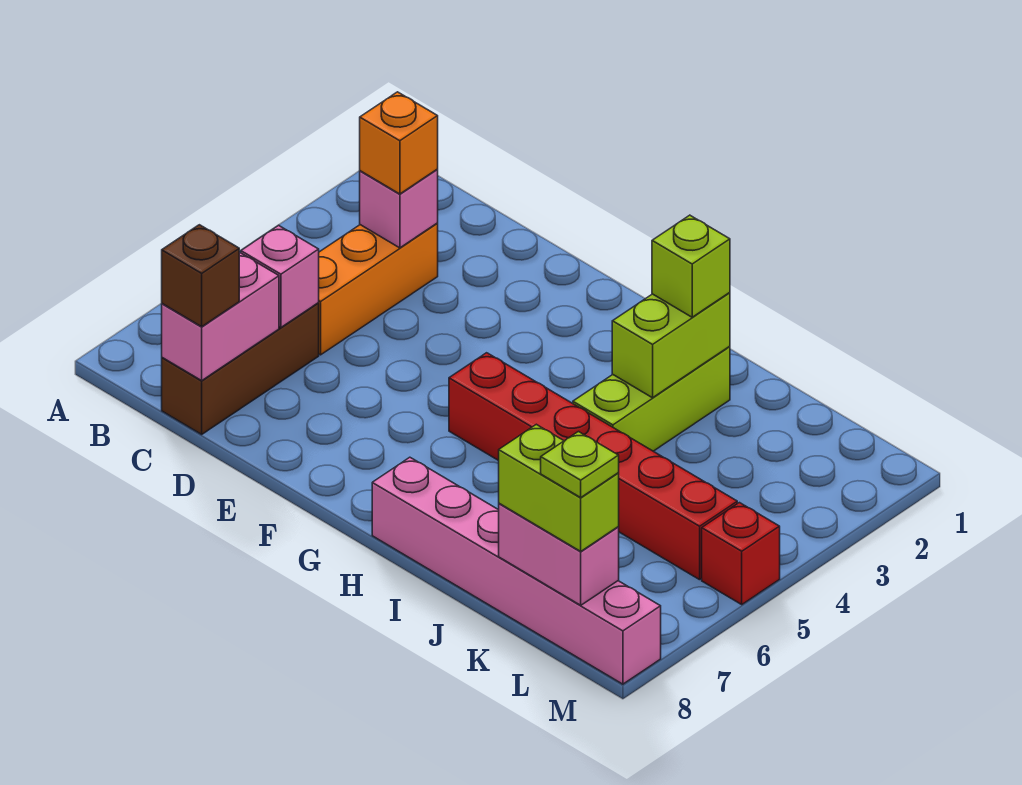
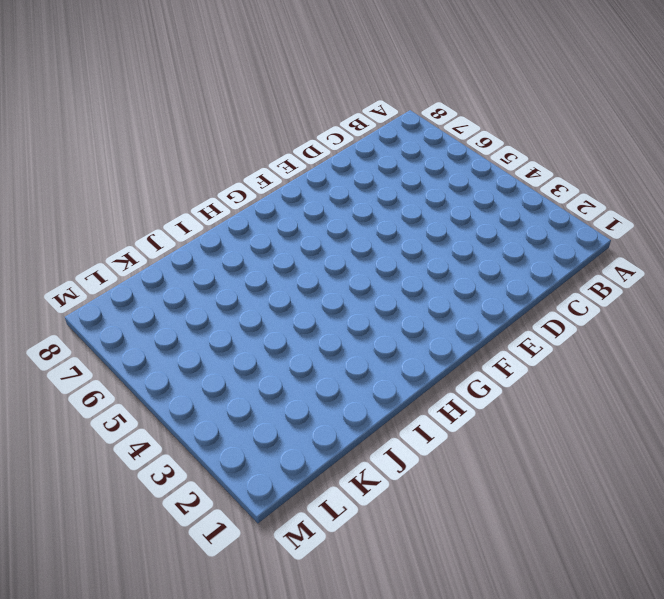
none -> orange 1x3 brick [319,224,438,355]
none -> brown 1x3 brick [162,303,319,434]
none -> red 1x6 brick [449,353,737,580]

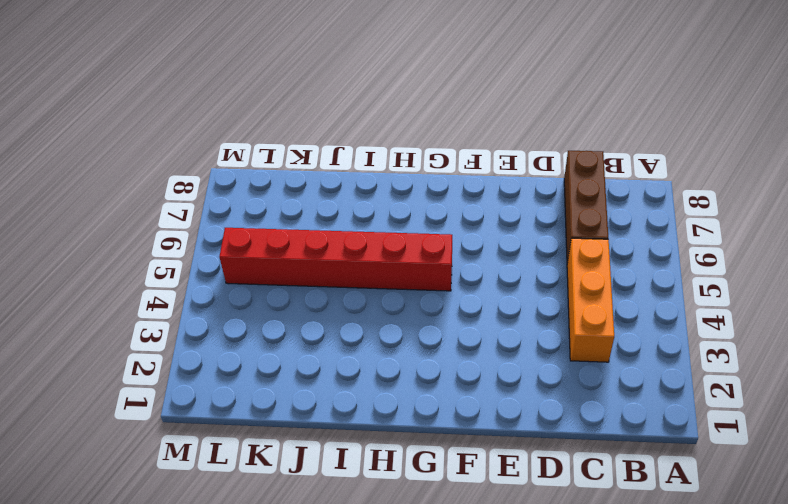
none -> pink 1x6 brick [372,457,661,684]
none -> lime 1x3 brick [573,347,730,451]
none -> red 1x1 brick [702,503,780,604]

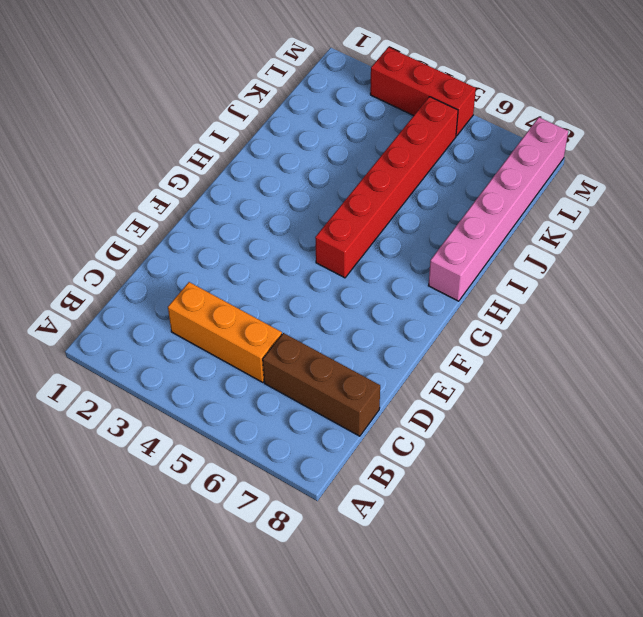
red 1x3 brick [370,47,476,136] -> red 1x1 brick [702,503,780,604]
none -> lime 1x3 brick [573,347,730,451]
none -> pink 1x1 brick [360,170,438,248]
none -> pink 1x1 brick [241,225,319,327]

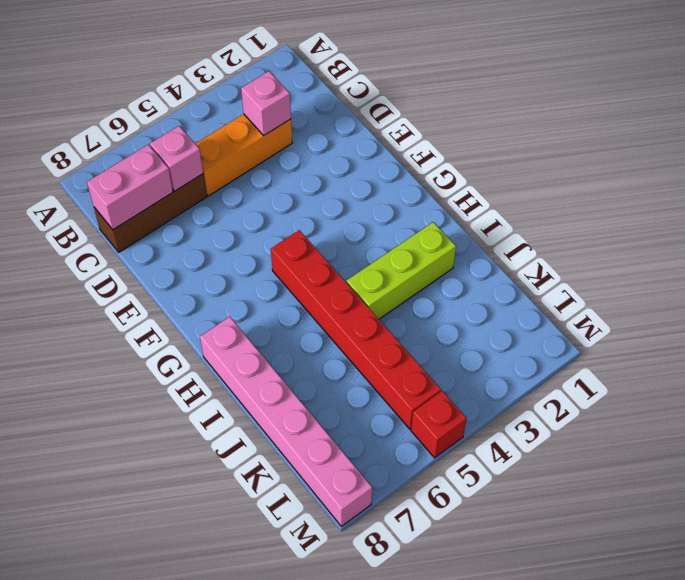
none -> lime 1x2 brick [612,293,730,398]
none -> pink 1x2 brick [499,504,619,605]
none -> orange 1x1 brick [360,92,438,194]

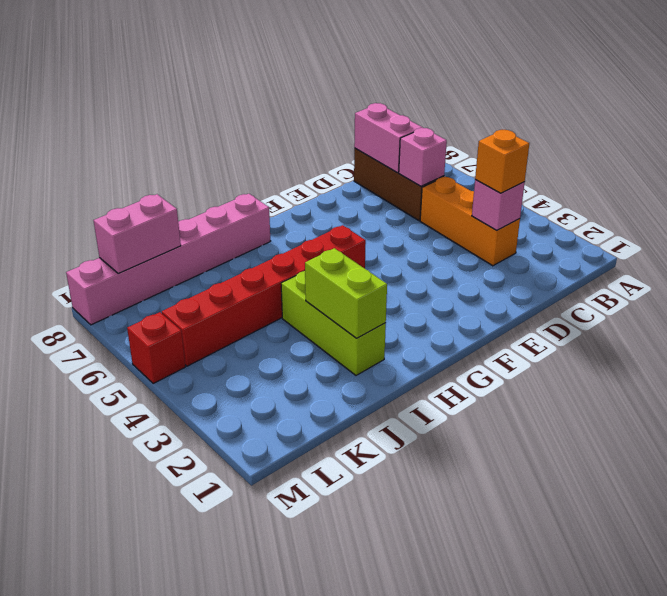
none -> brown 1x1 brick [162,225,239,327]
none -> lime 1x1 brick [652,215,730,317]
none -> lime 1x2 brick [499,424,619,551]

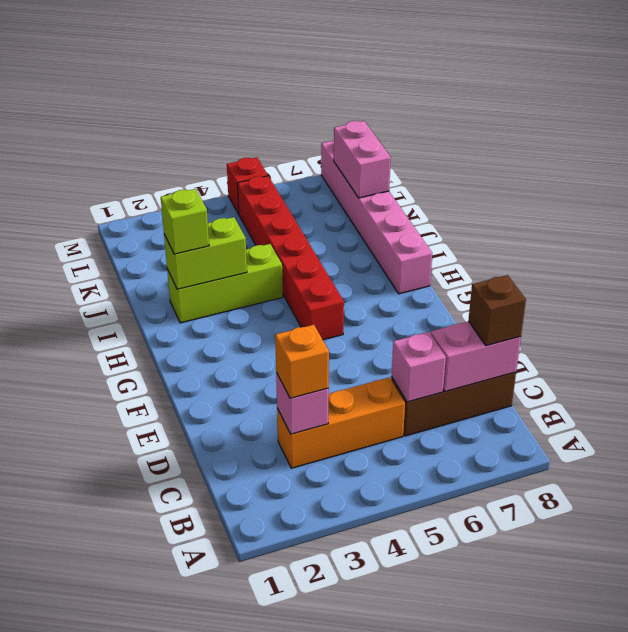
none -> lime 1x2 brick [499,424,619,551]
none -> lime 1x1 plate [541,432,619,497]

